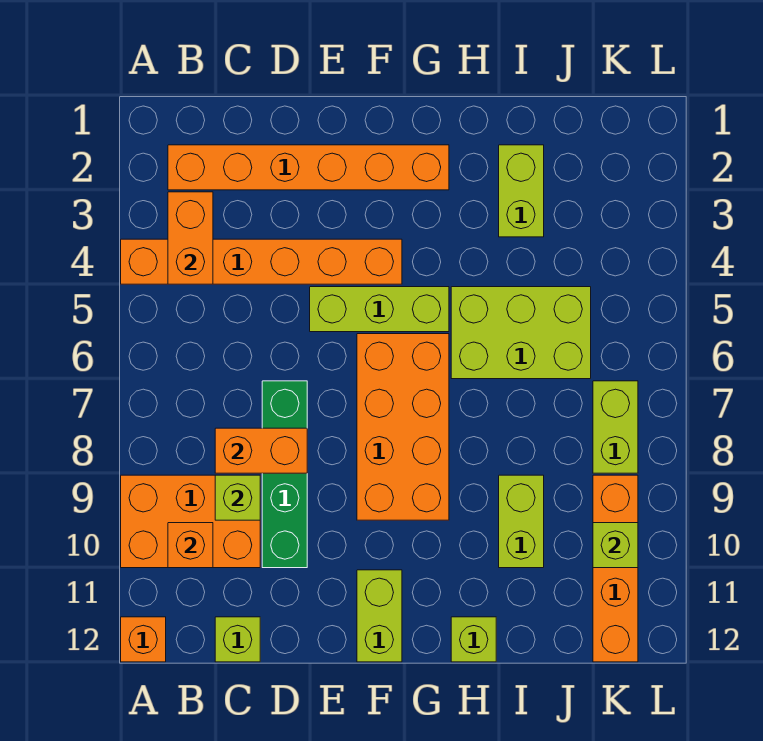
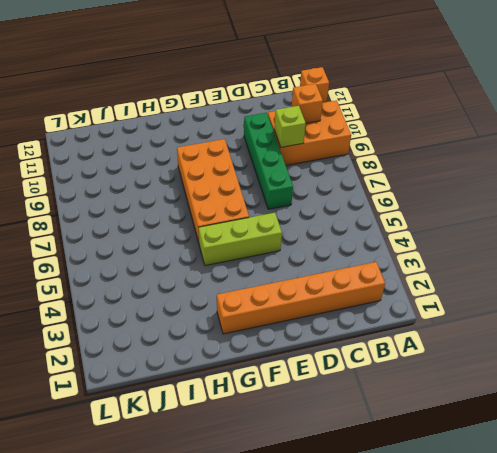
none -> orange 1x6 brick [121,239,402,284]
none -> lime 1x1 brick [215,617,260,662]
none -> lime 1x2 brick [357,570,402,662]

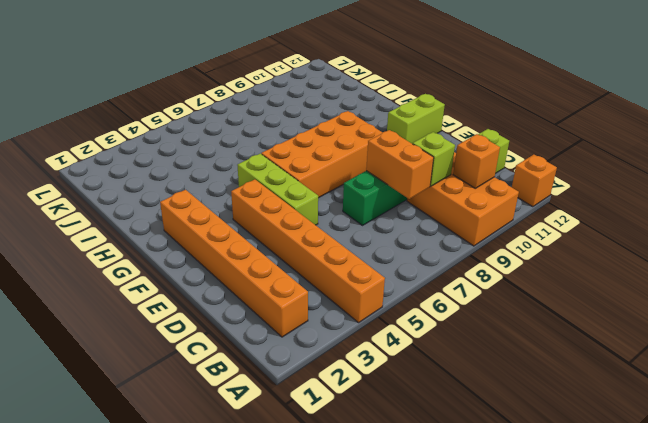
none -> lime 2x3 brick [451,287,591,379]
none -> lime 1x1 brick [451,617,496,662]
none -> lime 1x2 brick [499,145,544,237]

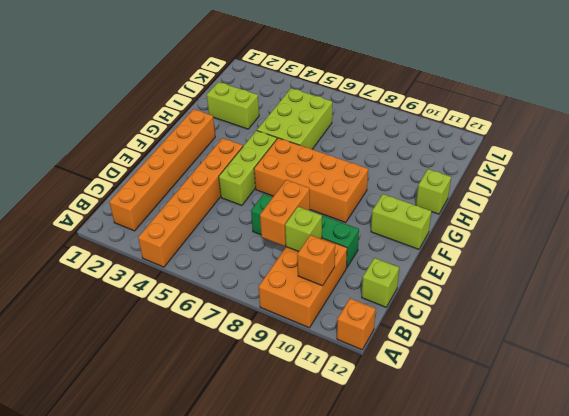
none -> lime 1x2 brick [499,475,544,568]
none -> lime 1x2 brick [593,381,638,473]
none -> orange 1x4 brick [593,475,638,662]

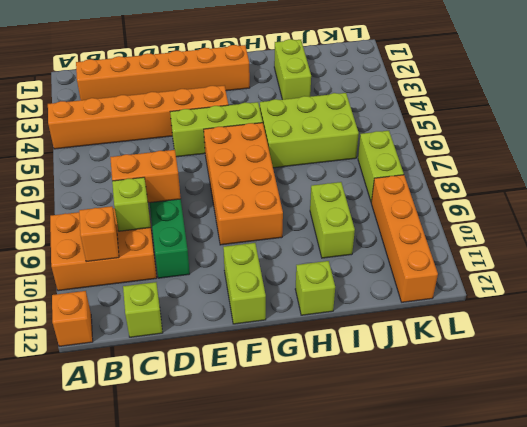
none -> orange 1x2 brick [168,192,213,284]
none -> lime 1x1 brick [593,523,638,568]

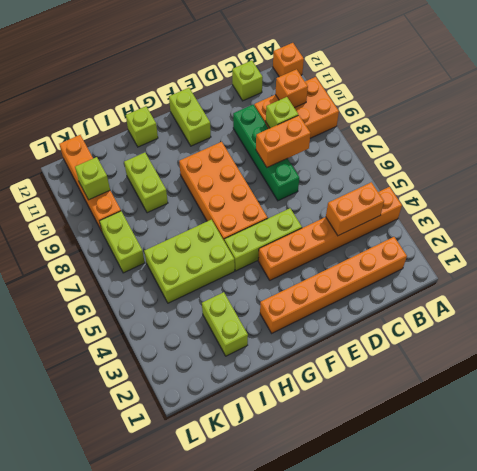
orange 1x2 brick [326,182,384,236] -> orange 1x2 brick turned to [168,192,213,284]

